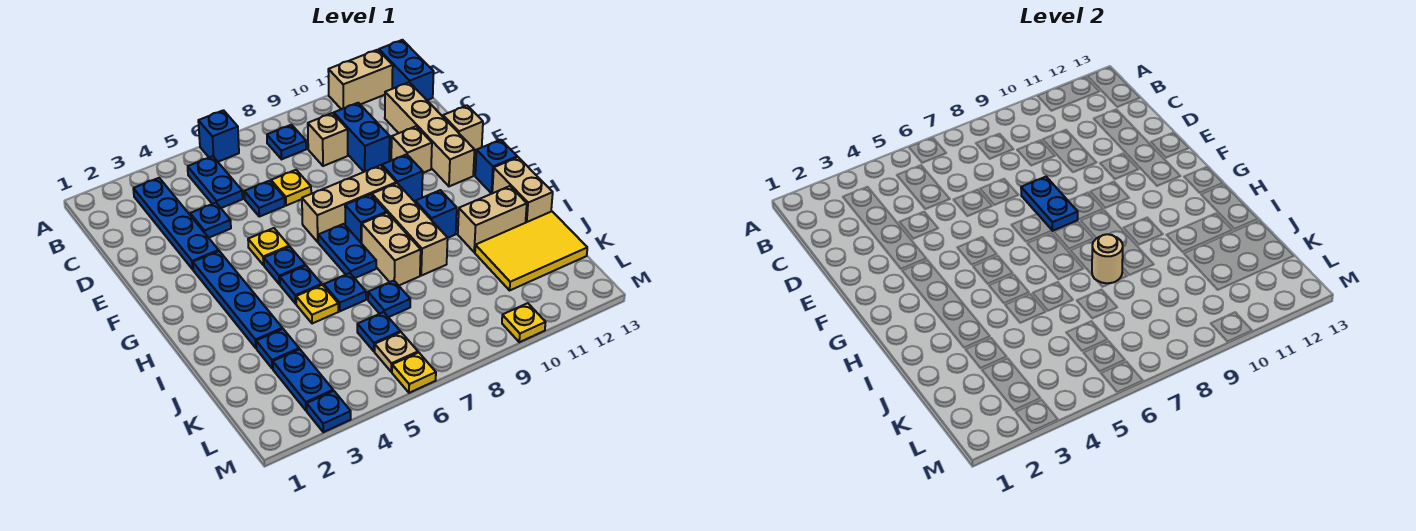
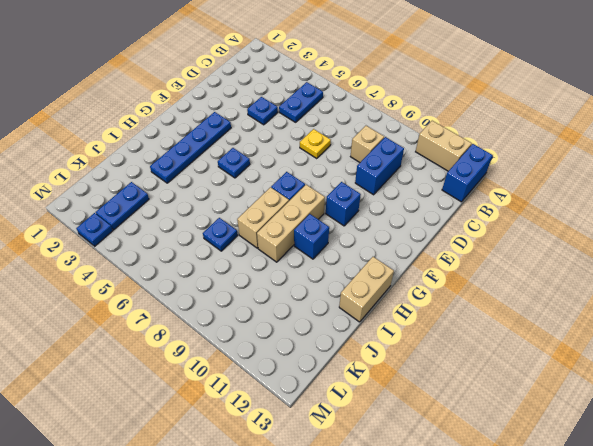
none -> blue 1x1 brick [198,110,239,162]
none -> blue 1x4 plate [133,178,219,269]
none -> blue 1x1 plate [267,125,306,159]
none -> tan 1x4 brick [385,82,474,186]

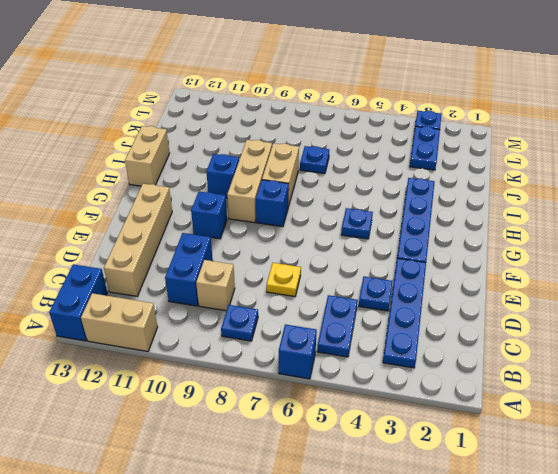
none -> blue 1x1 plate [244,181,285,217]
none -> tan 1x1 brick [391,126,432,173]
none -> tan 1x1 brick [443,105,483,151]
none -> yellow 1x1 plate [248,228,289,265]

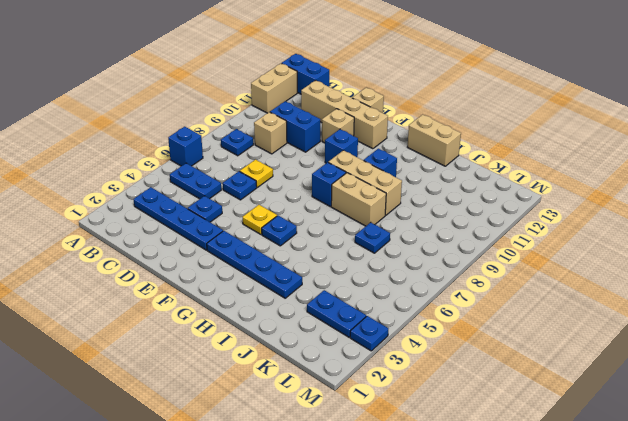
none -> tan 1x3 brick [302,165,396,242]
none -> blue 1x2 plate [318,224,376,278]
none -> blue 1x1 brick [475,140,517,193]
none -> blue 1x1 plate [280,266,322,304]

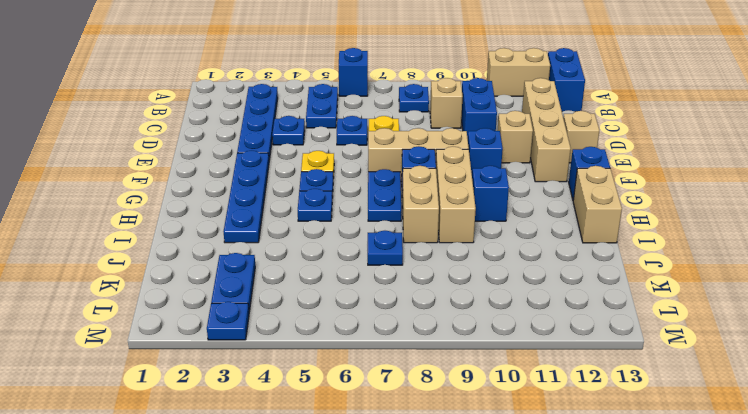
none -> yellow 1x1 plate [296,285,338,324]
none -> blue 1x1 plate [324,273,366,311]
none -> tan 1x2 brick [458,186,527,252]
none -> blue 1x1 plate [256,329,299,369]

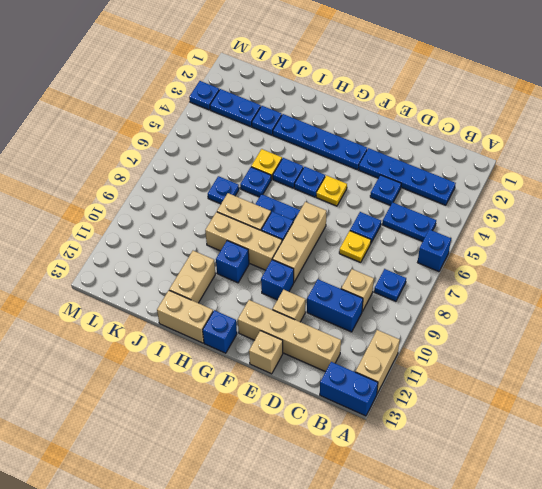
none -> yellow 2x3 tile [475,211,587,290]
none -> blue 1x1 plate [357,312,400,351]
none -> tan 1x1 plate [375,332,418,372]
none -> yellow 1x1 plate [392,353,436,393]

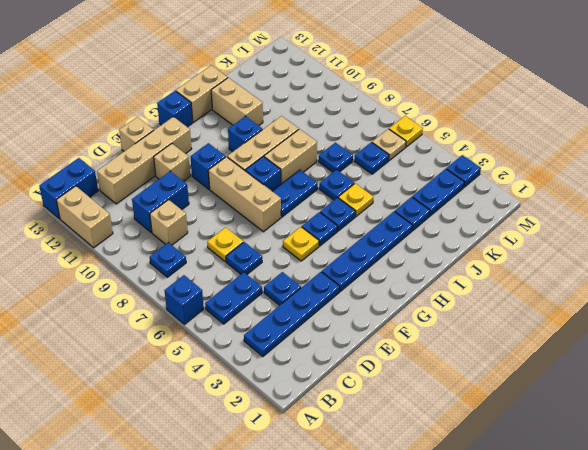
none -> yellow 2x3 tile [475,211,587,290]
none -> yellow 1x1 plate [502,303,546,342]
none -> blue 1x2 plate [1021,177,1078,231]
none -> tan 1x1 round brick [1092,234,1123,283]

